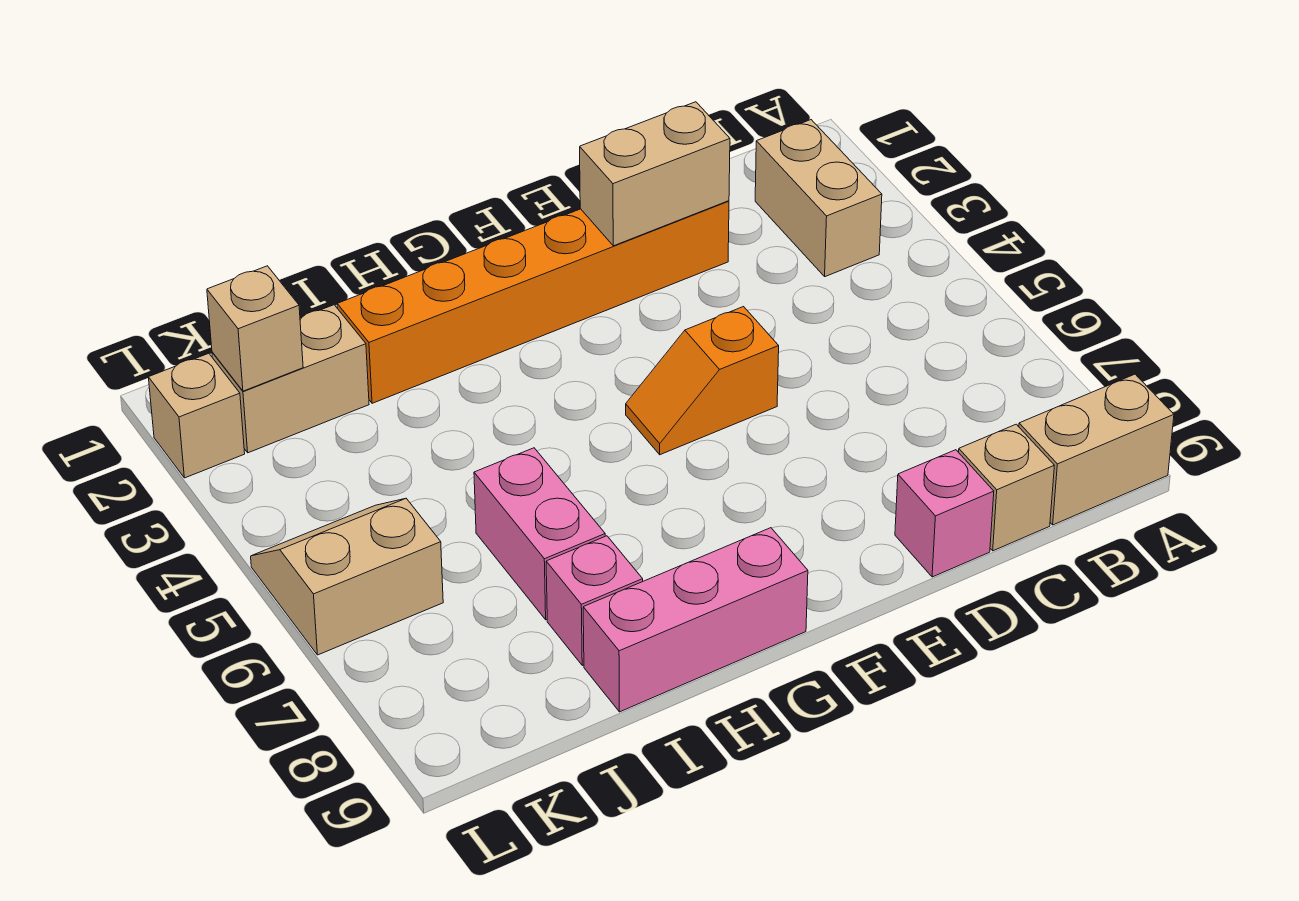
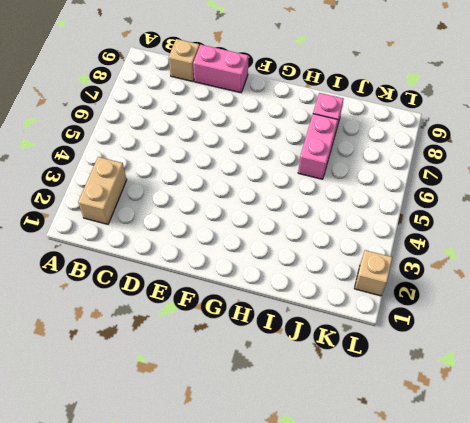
pink 1x2 brick [193,45,248,93] -> pink 1x1 brick [895,450,994,577]
none -> tan 1x2 brick [1019,374,1174,525]
none -> orange 1x6 brick [337,201,729,403]
none -> orange 1x2 slope [626,307,779,455]

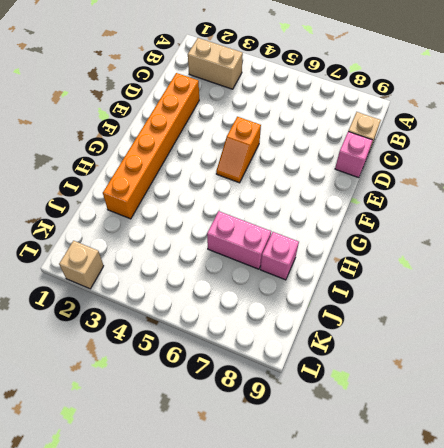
none -> tan 1x2 brick [1019,374,1174,525]
none -> pink 1x3 brick [583,528,808,712]
none -> tan 1x2 brick [212,305,369,453]

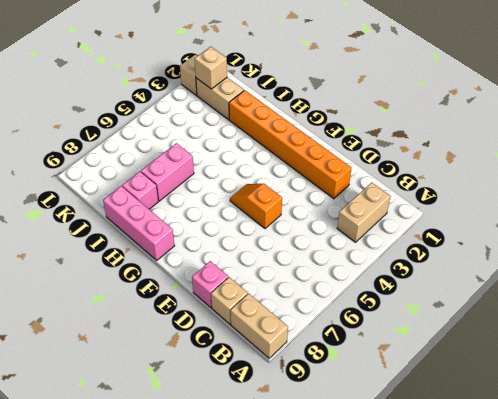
none -> tan 2x2 slope [251,498,443,655]
none -> tan 1x2 brick [580,102,730,246]

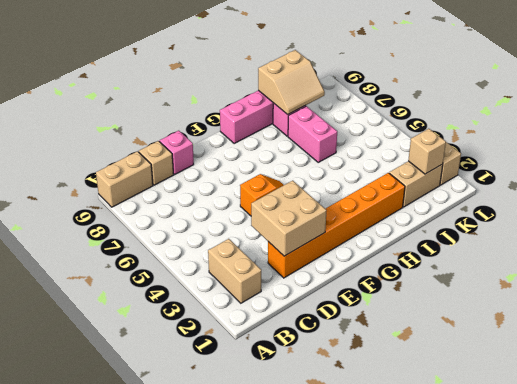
tan 2x2 brick [251,181,327,256] -> tan 1x2 brick [580,102,730,246]
tan 2x2 slope [258,50,325,114] -> tan 2x2 slope moved to [251,498,443,655]

